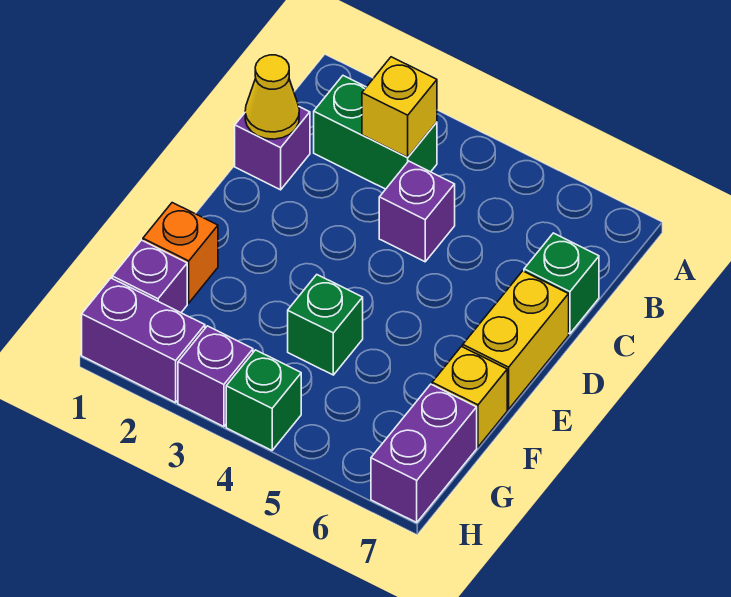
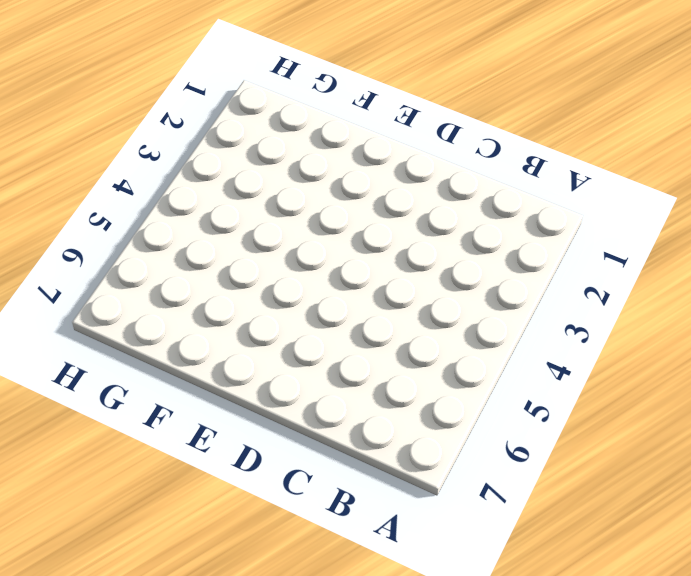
none -> green 1x2 brick [314,76,437,189]
none -> purple 1x1 brick [235,107,310,190]
none -> purple 1x1 brick [379,161,455,262]

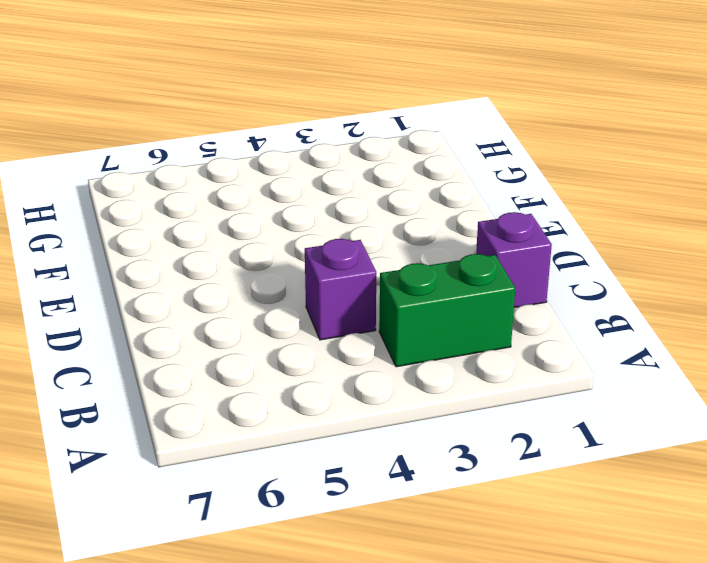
none -> green 1x1 brick [524,233,599,334]
none -> yellow 1x2 brick [463,271,569,409]
none -> orange 1x1 brick [143,203,218,303]

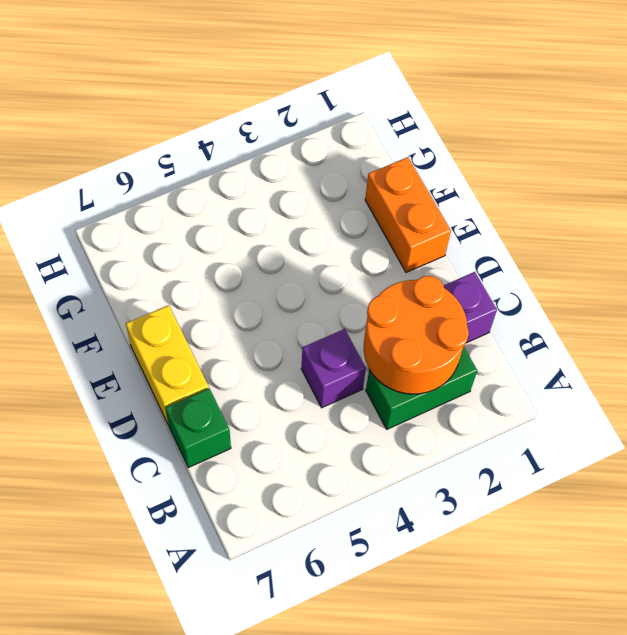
orange 2x2 round brick [364,276,469,394] -> yellow 1x1 brick [362,57,437,157]
orange 1x2 brick [365,157,451,273] -> orange 1x1 brick [143,203,218,303]
none -> green 1x1 brick [288,275,363,375]
none -> yellow 1x1 brick [432,347,507,447]
none -> purple 1x1 brick [112,240,187,313]

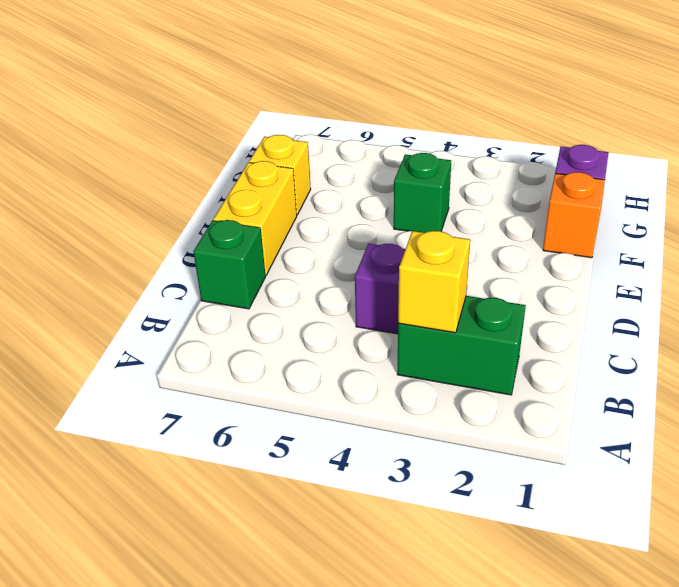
none -> purple 1x1 brick [235,107,310,190]
none -> purple 1x2 brick [371,384,477,522]
none -> purple 1x2 brick [82,278,205,403]

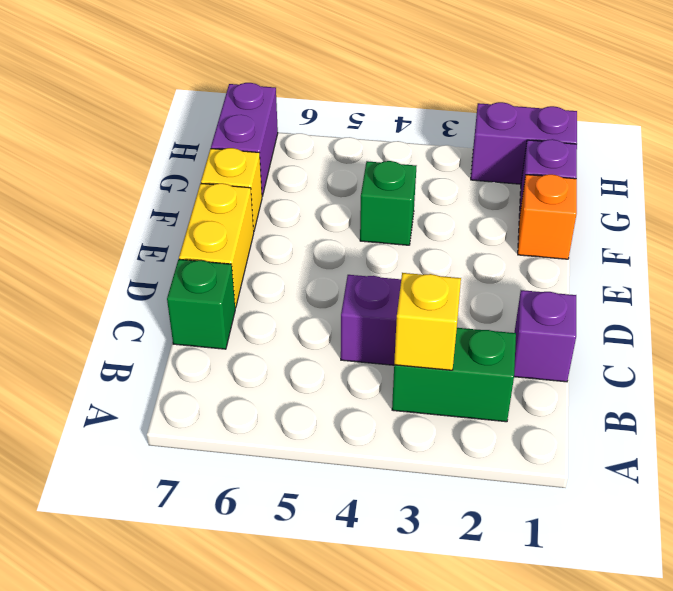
none -> purple 1x1 brick [178,326,253,427]
none -> green 1x1 brick [226,350,301,450]
none -> yellow 1x1 cone [245,55,299,139]

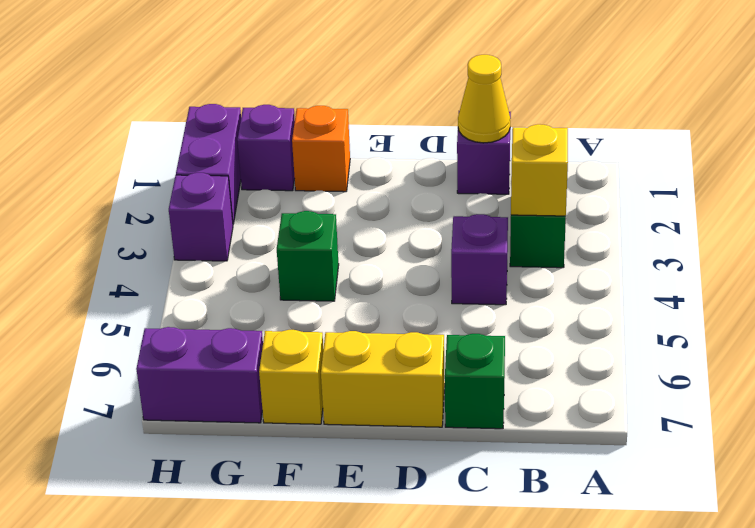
none -> green 1x1 brick [226,350,301,450]

